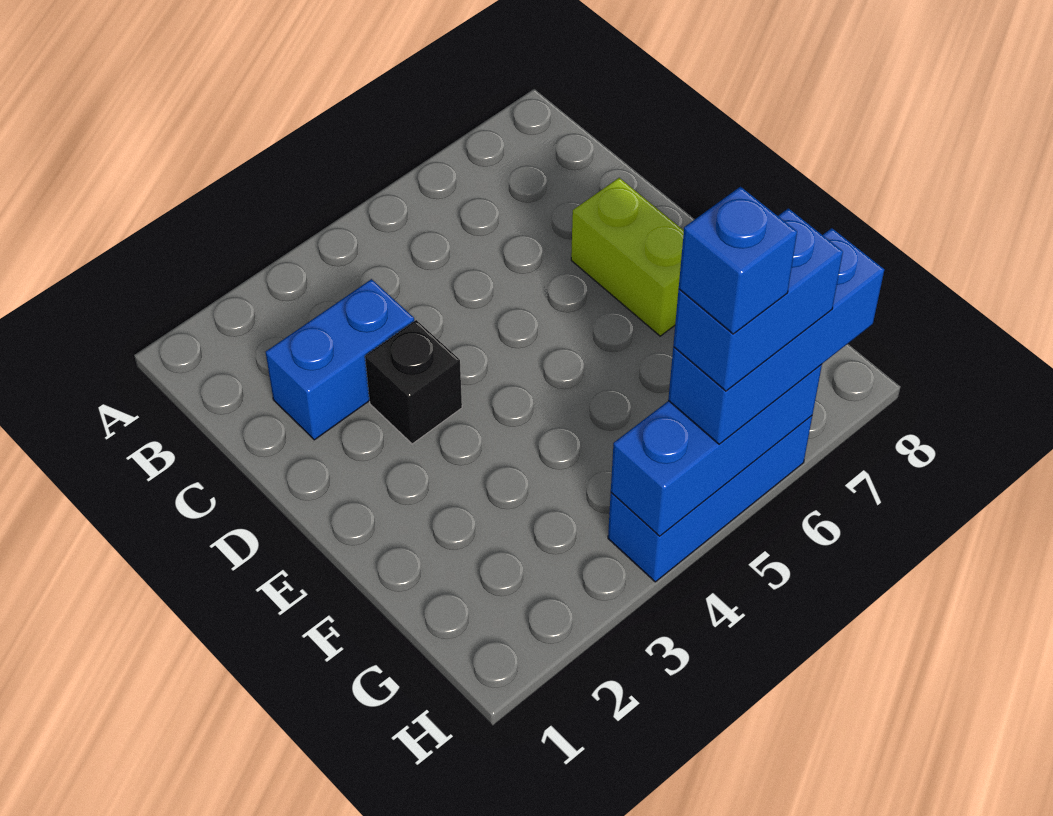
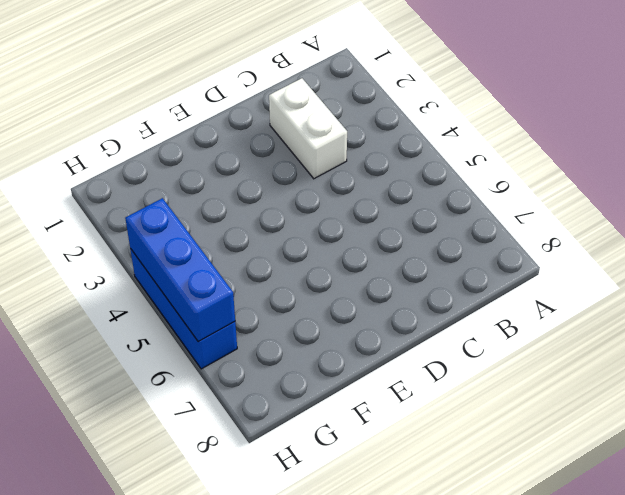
white 1x2 brick [269,78,347,179] -> blue 1x2 brick [266,279,414,440]
none -> black 1x1 brick [365,320,462,444]
none -> lime 1x2 brick [571,178,684,336]

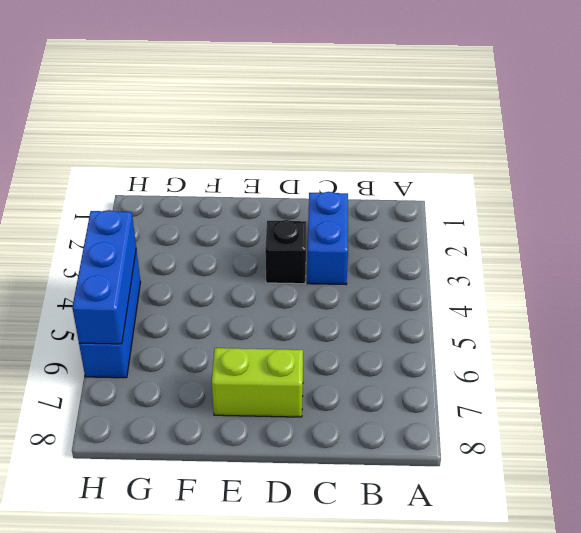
none -> blue 1x3 brick [668,228,884,444]
none -> blue 1x2 brick [673,208,843,391]

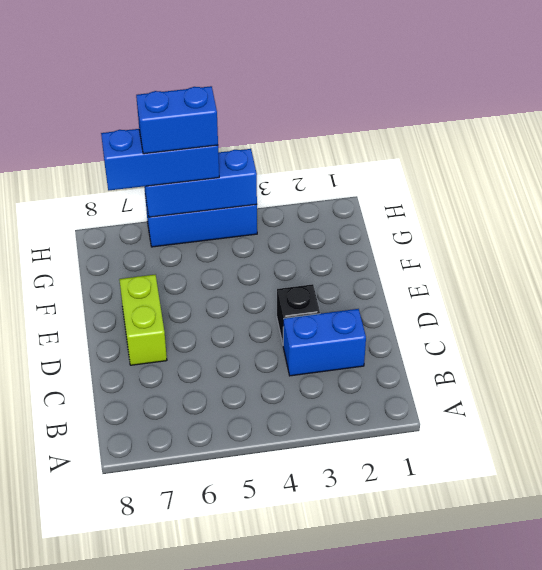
none -> blue 1x1 brick [679,187,797,334]

